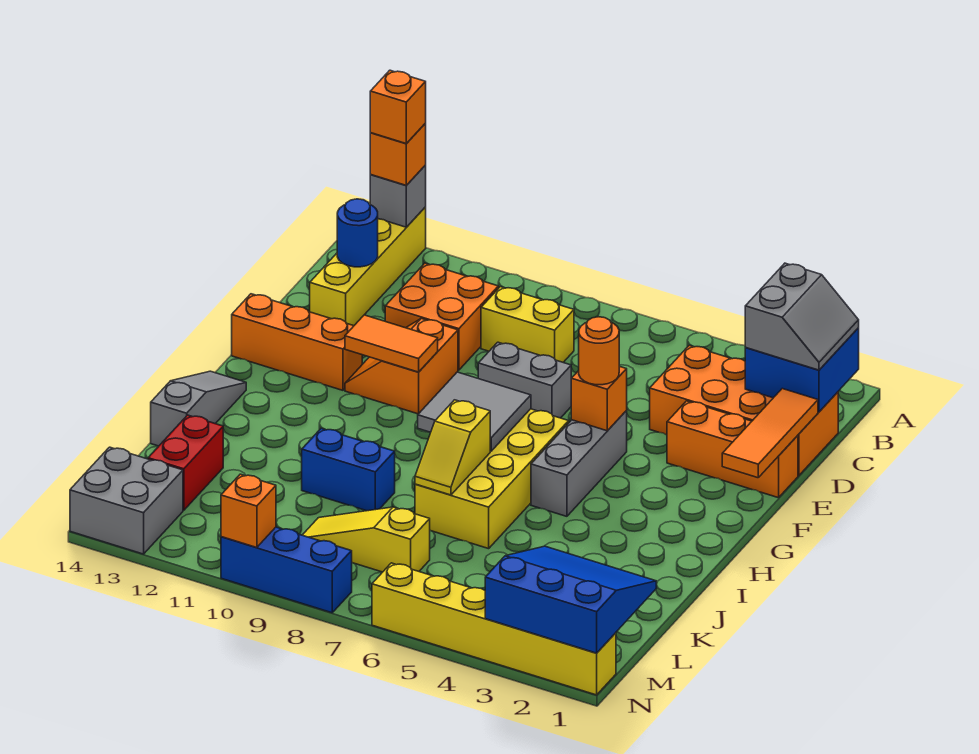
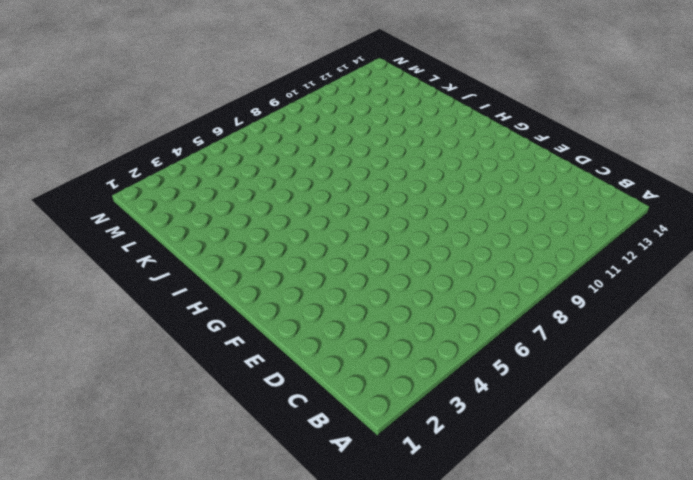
none -> yellow 1x4 brick [310,207,426,326]
none -> orange 2x4 brick [650,345,838,476]
none -> yellow 1x2 brick [481,287,574,362]
none -> orange 2x2 brick [385,263,498,370]

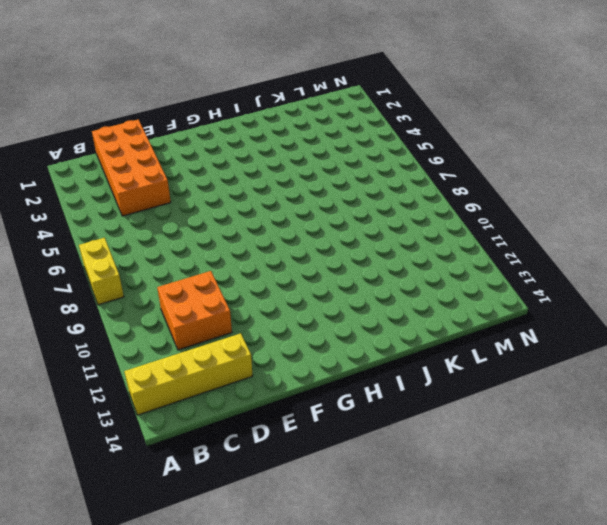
yellow 1x2 brick [79,238,124,305] -> yellow 1x2 brick moved to [481,287,574,362]
none -> orange 1x3 brick [667,401,798,498]
none -> grey 1x2 brick [478,342,571,418]
none -> orange 2x2 slope [345,319,458,414]
none -> grey 1x3 brick [531,411,627,516]

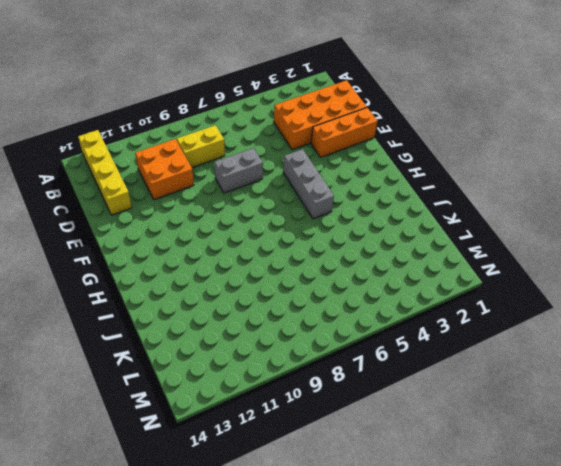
none -> orange 2x2 slope [345,319,458,414]
none -> orange 1x3 brick [232,294,362,390]
none -> yellow 2x4 brick [415,409,569,549]
none -> grey 1x3 slope [151,371,246,446]

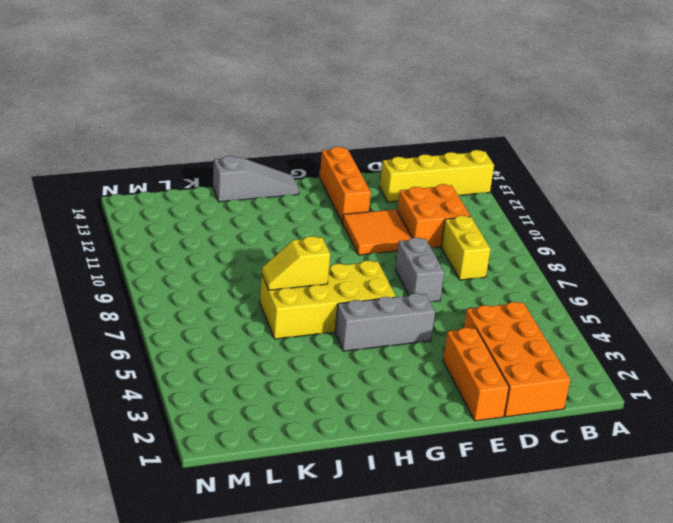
orange 2x2 tile [343,209,412,255] -> orange 2x2 slope [345,319,458,414]
none -> blue 1x2 brick [302,428,395,511]
none -> red 1x2 brick [148,415,223,510]
none -> yellow 1x3 slope [303,507,430,572]
none -> grey 2x2 brick [70,447,183,554]

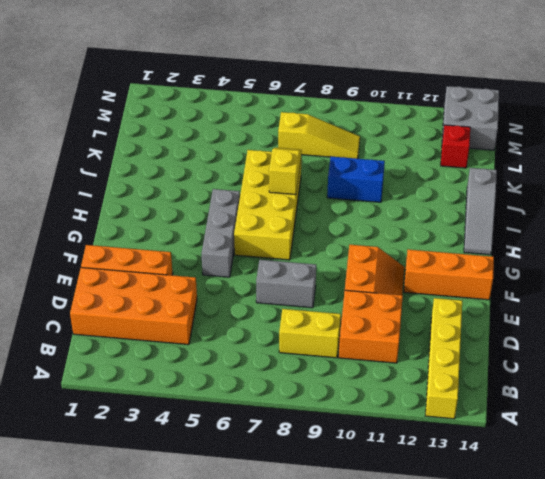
red 1x1 brick [441,125,470,168] -> red 1x2 brick [148,415,223,510]
none -> yellow 1x6 brick [372,563,616,695]
none -> blue 1x3 brick [221,527,352,613]
none -> grey 1x1 brick [370,165,426,227]
none -> blue 2x2 brick [745,328,859,412]

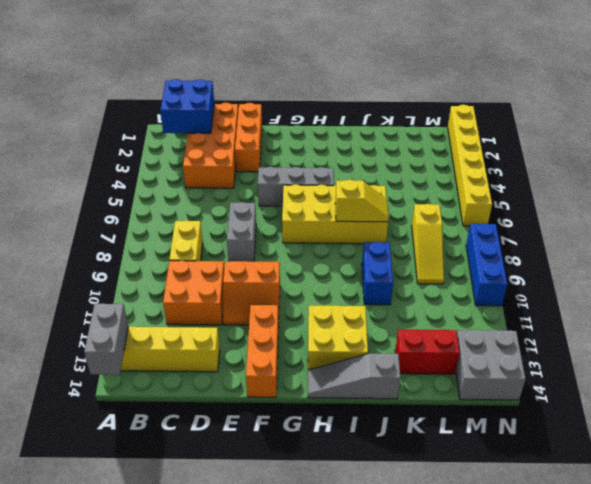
grey 1x2 brick [84,304,128,375] -> grey 1x1 brick [370,165,426,227]
yellow 2x2 brick [308,306,368,370] -> none
none -> blue 1x1 round brick [337,199,378,267]
none -> orange 1x3 tile [722,389,818,478]
none -> orange 1x1 brick [571,366,627,431]
none -> orange 1x2 tile [345,315,438,372]

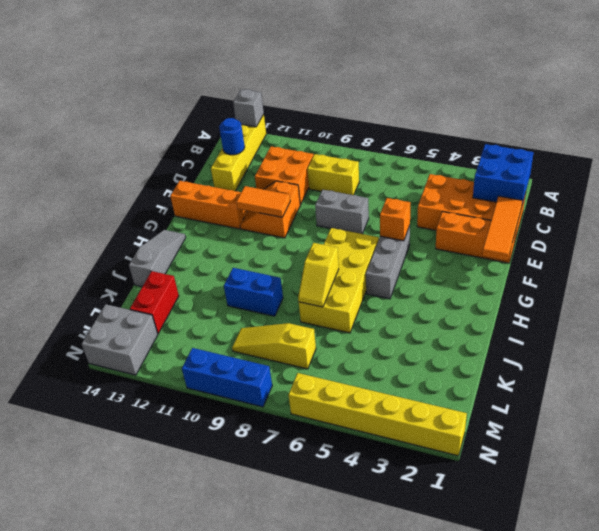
none -> grey 2x2 tile [418,372,531,451]
none -> blue 3x3 slope [485,546,656,653]
none -> orange 1x1 brick [221,474,276,548]
none -> orange 1x1 brick [370,124,426,185]

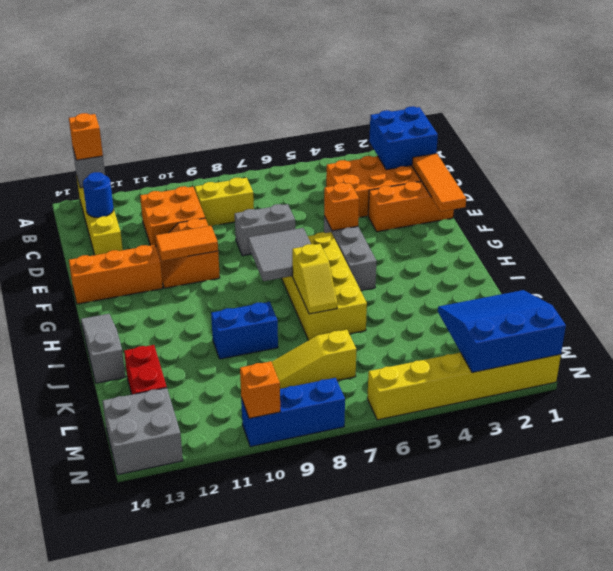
none -> grey 2x2 slope [745,263,859,370]
none -> orange 1x1 round brick [579,317,619,385]
none -> orange 1x1 brick [370,70,426,144]

